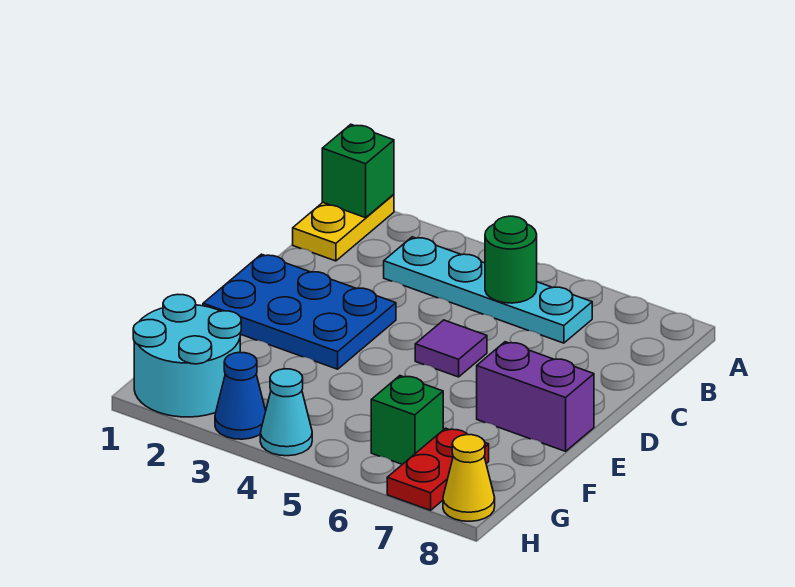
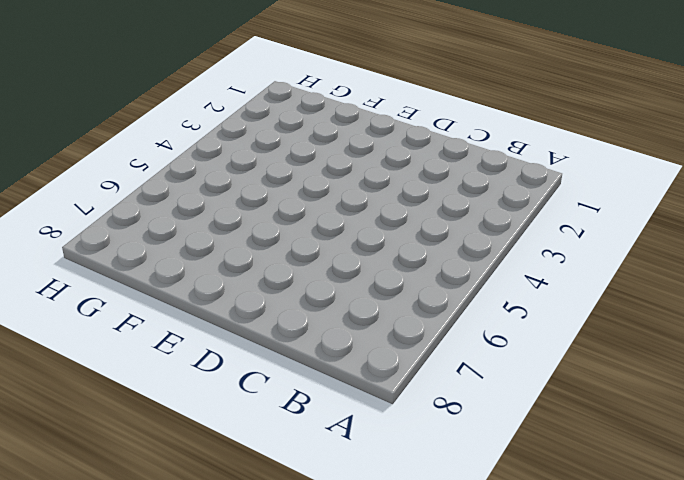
none -> yellow 1x2 plate [293,194,394,261]
none -> cyan 1x4 plate [384,237,592,343]
none -> blue 2x3 plate [203,254,396,369]

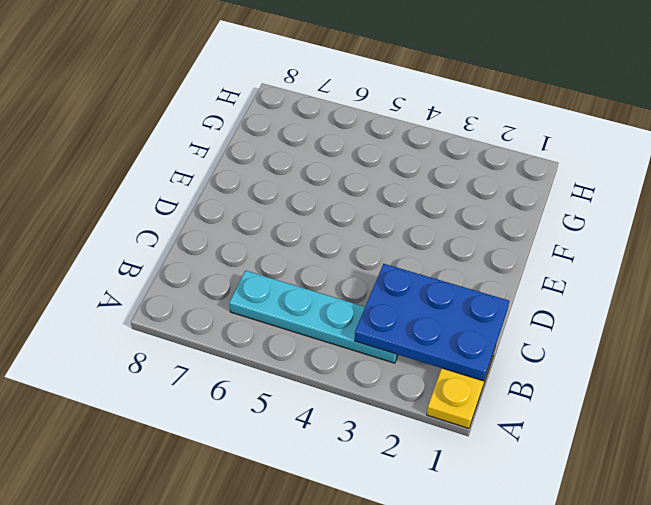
blue 2x3 plate [355,264,509,381] -> blue 2x3 plate moved to [203,254,396,369]
none -> purple 1x1 tile [415,320,487,377]
none -> purple 1x2 brick [477,342,594,451]
none -> cyan 2x2 round brick [133,294,241,417]

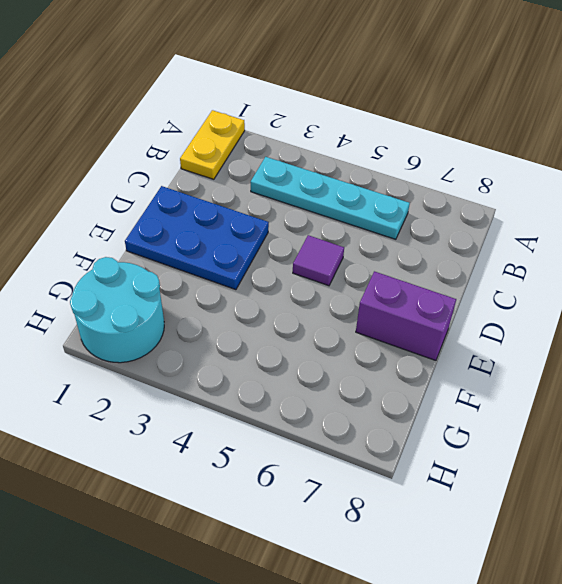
none -> green 1x1 brick [371,376,443,464]
none -> red 1x2 plate [387,428,489,510]
none -> blue 1x1 cone [215,353,266,439]

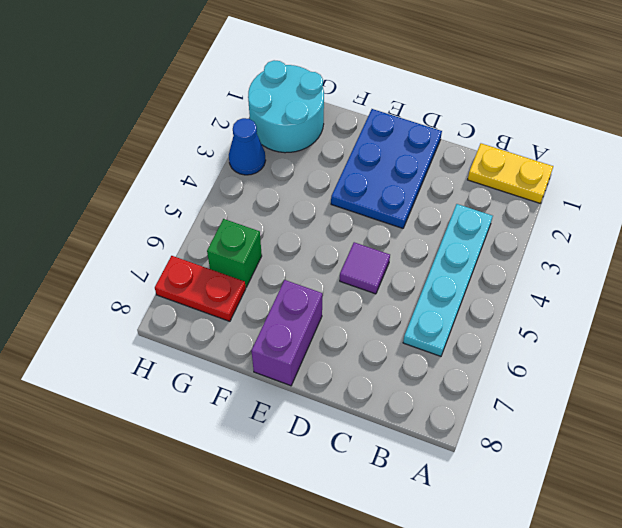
none -> cyan 1x1 cone [260,369,312,456]
none -> yellow 1x1 cone [443,435,495,521]
none -> green 1x1 brick [322,124,394,218]

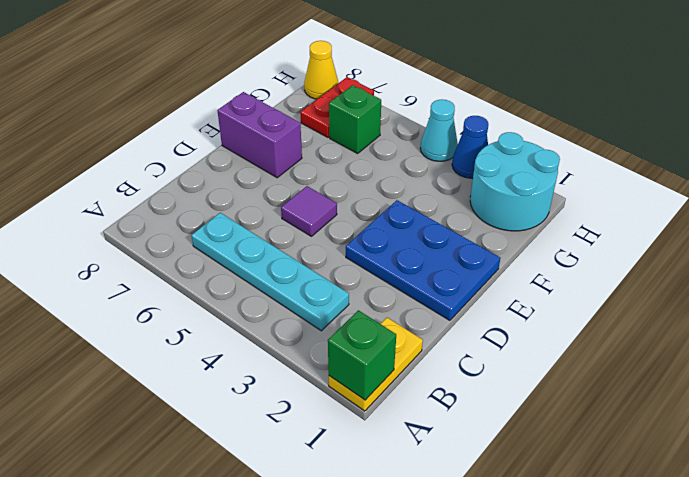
none -> green 1x1 round brick [485,216,537,303]

